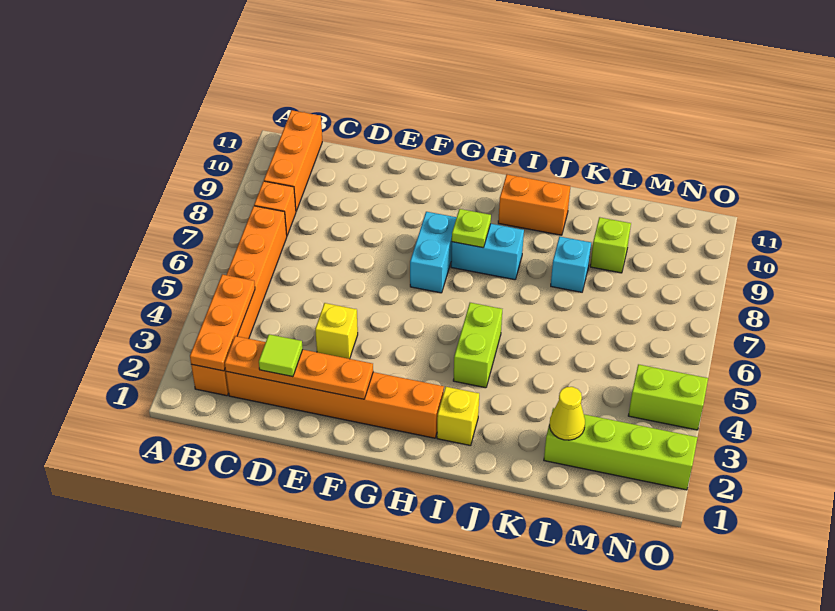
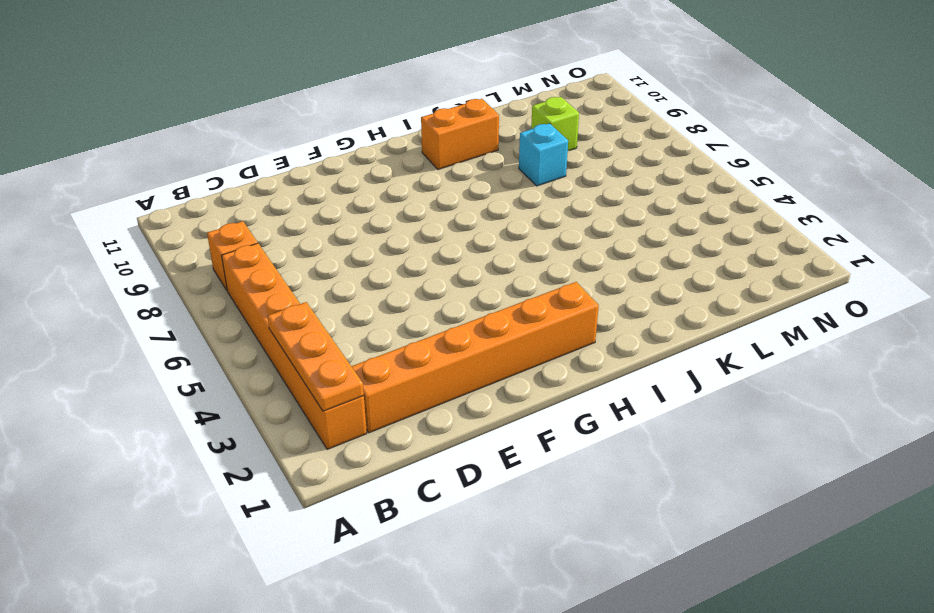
none -> orange 1x3 brick [264,110,322,211]
none -> yellow 1x1 brick [315,303,358,359]
none -> cyan 1x2 brick [410,212,457,293]

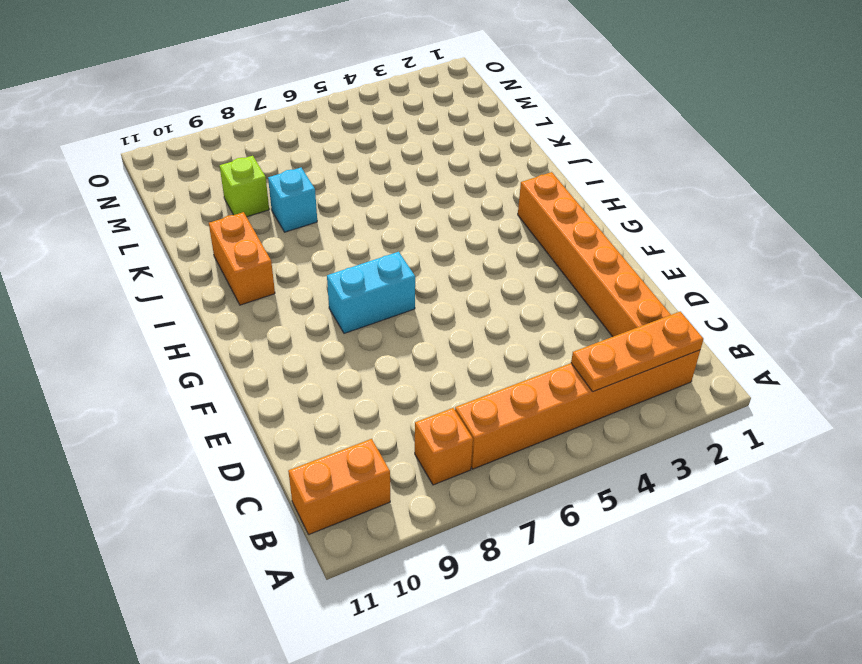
orange 1x2 brick [288,439,390,534] -> orange 1x3 brick [264,110,322,211]
none -> yellow 1x1 brick [315,303,358,359]
none -> cyan 1x2 brick [451,224,524,280]
none -> yellow 1x1 brick [437,387,479,446]

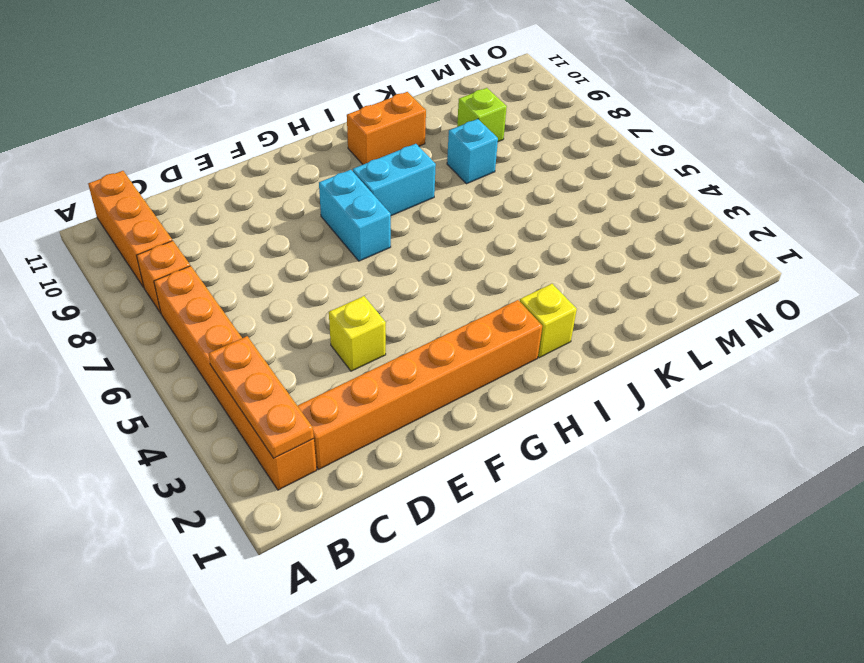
none -> lime 1x2 brick [453,303,502,388]
none -> lime 1x4 brick [544,408,697,490]
none -> lime 1x2 brick [628,364,708,430]

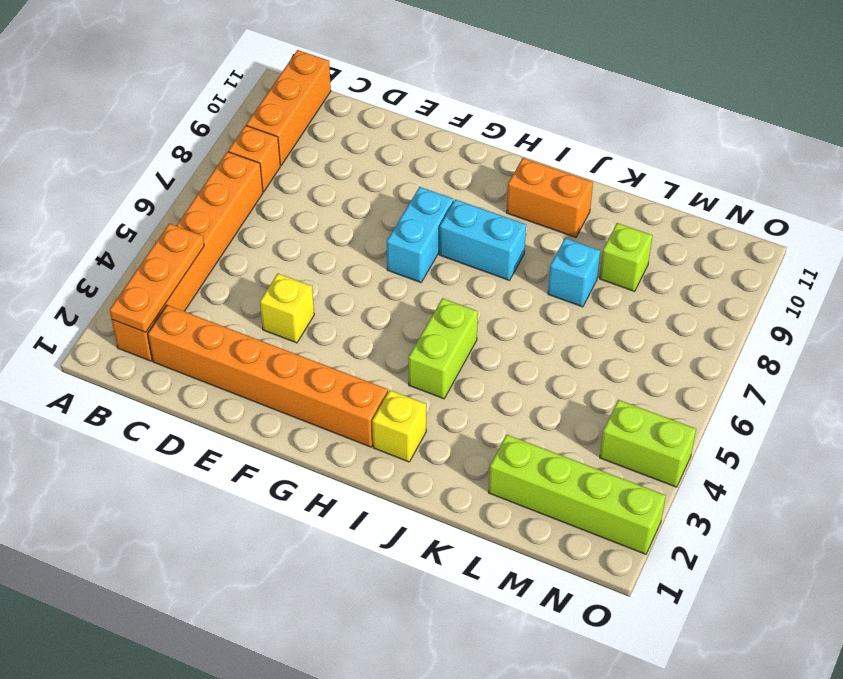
none -> orange 1x4 plate [225,336,373,399]
none -> lime 1x1 plate [452,209,491,248]
none -> yellow 1x1 cone [549,387,585,440]

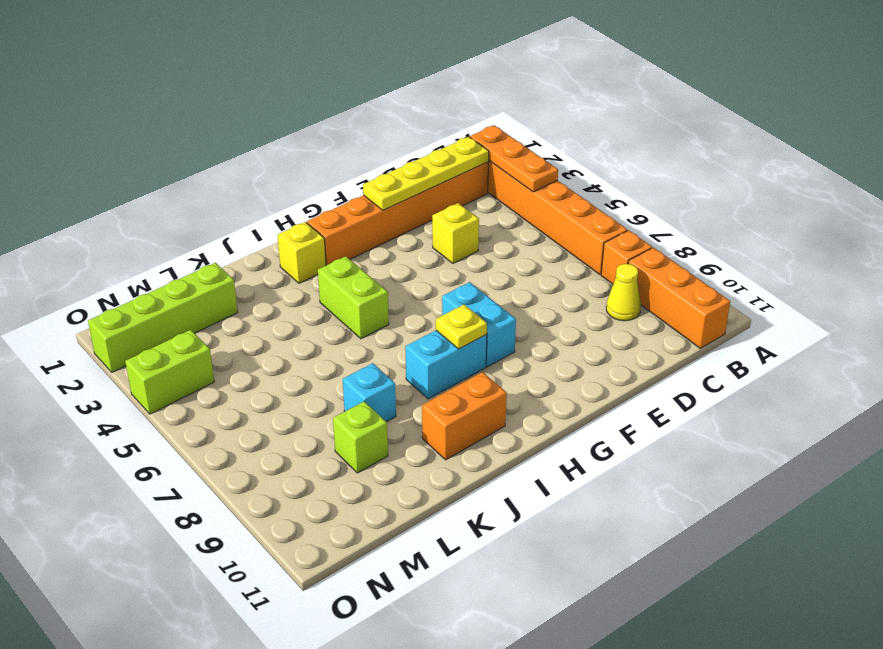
yellow 1x4 plate [363,137,489,210] -> orange 1x4 plate [225,336,373,399]
yellow 1x1 cone [606,264,641,321] -> yellow 1x1 cone moved to [549,387,585,440]
yellow 1x1 plate [436,304,487,349] -> lime 1x1 plate [452,209,491,248]
none -> lime 1x1 tile [259,334,303,377]

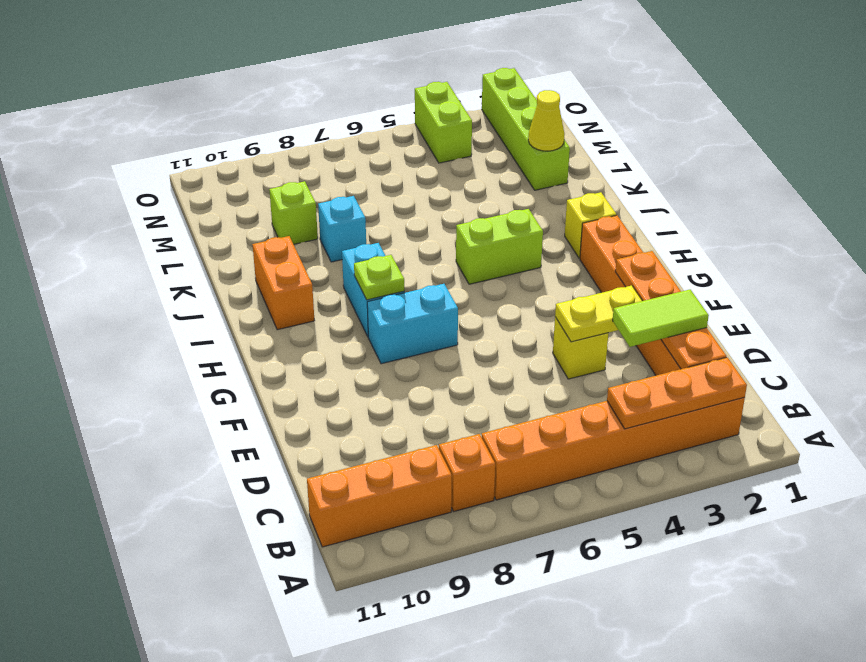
lime 1x2 tile [613,290,709,347] -> lime 1x1 tile [259,334,303,377]
yellow 1x2 plate [555,285,642,342] -> none

